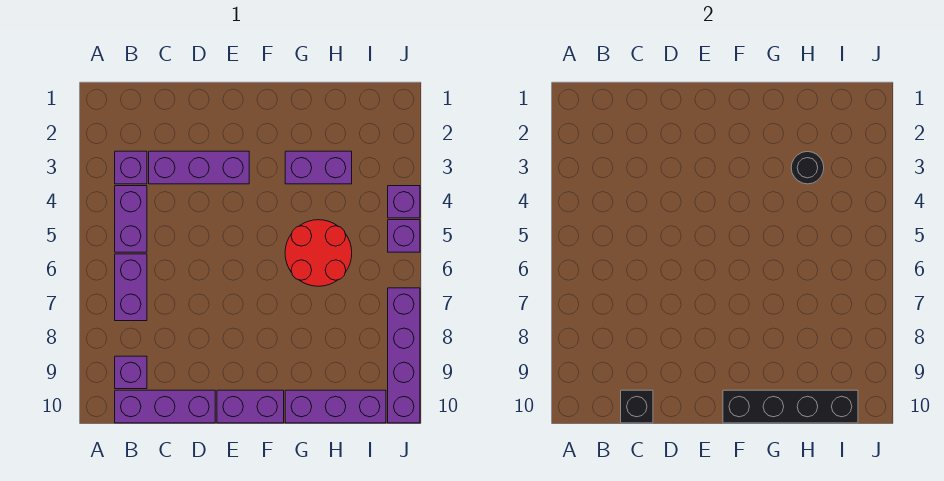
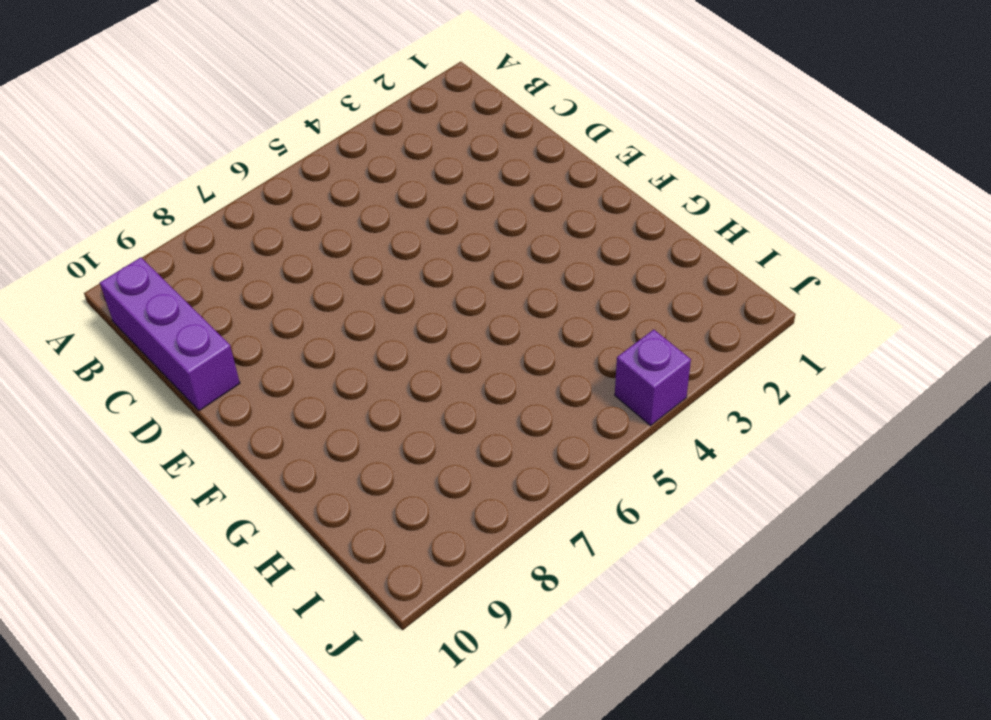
none -> purple 1x1 brick [115,151,147,184]
none -> purple 1x2 brick [115,186,147,252]
none -> purple 1x2 brick [115,254,147,321]

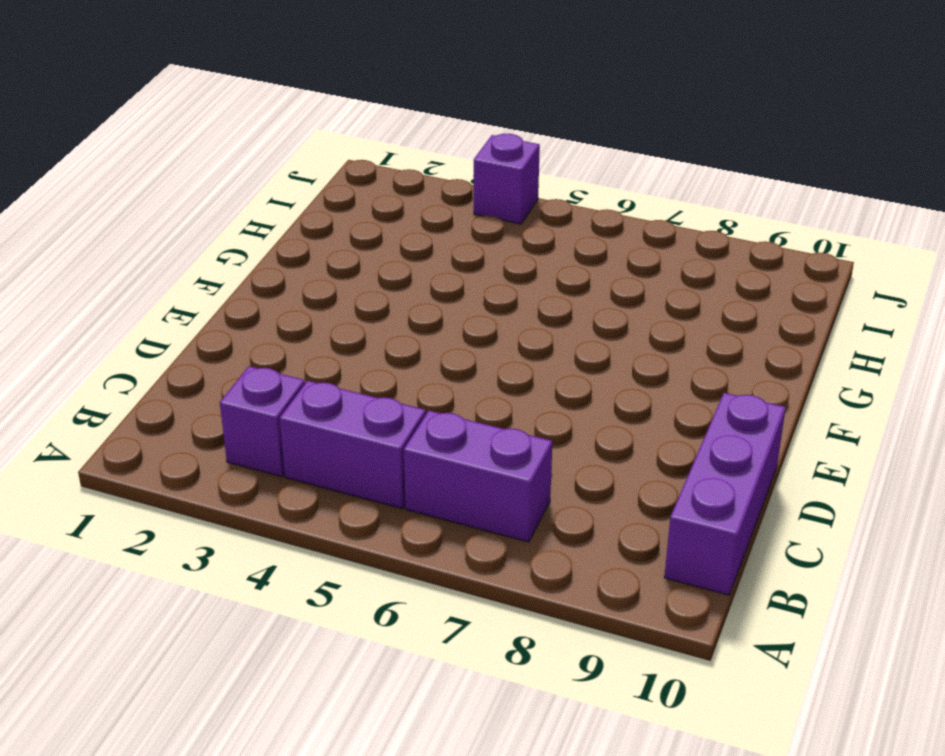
none -> purple 1x1 brick [115,356,147,389]
none -> purple 1x3 brick [149,151,249,184]
none -> purple 1x2 brick [217,390,284,423]

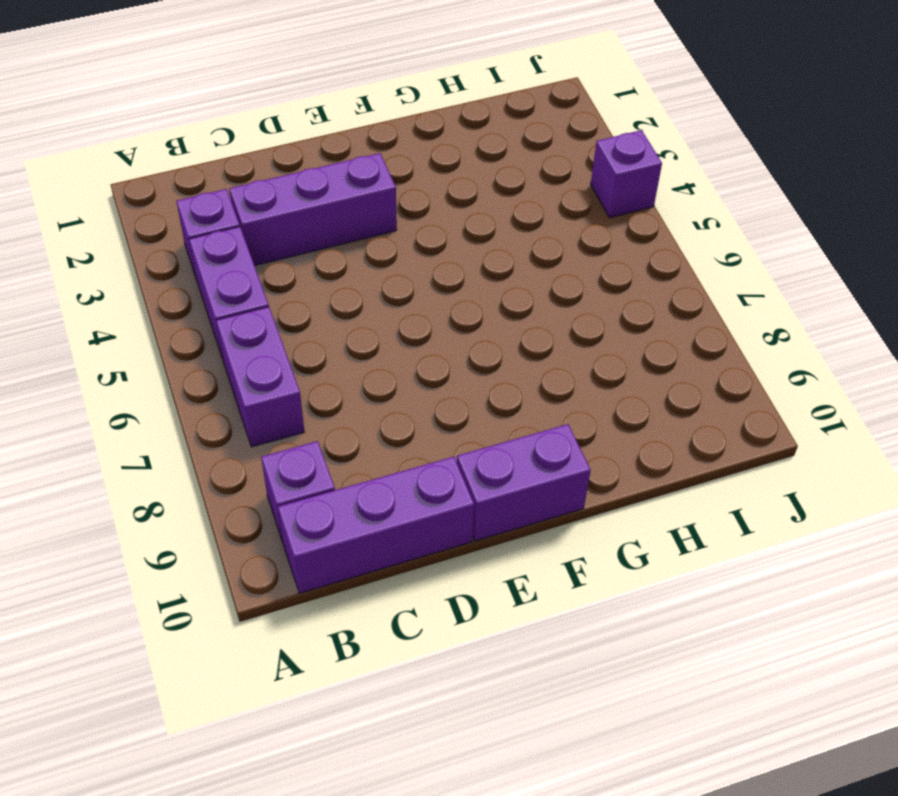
none -> purple 1x2 brick [285,151,352,184]
none -> red 2x2 round brick [285,220,352,286]
none -> purple 1x3 brick [285,390,386,423]

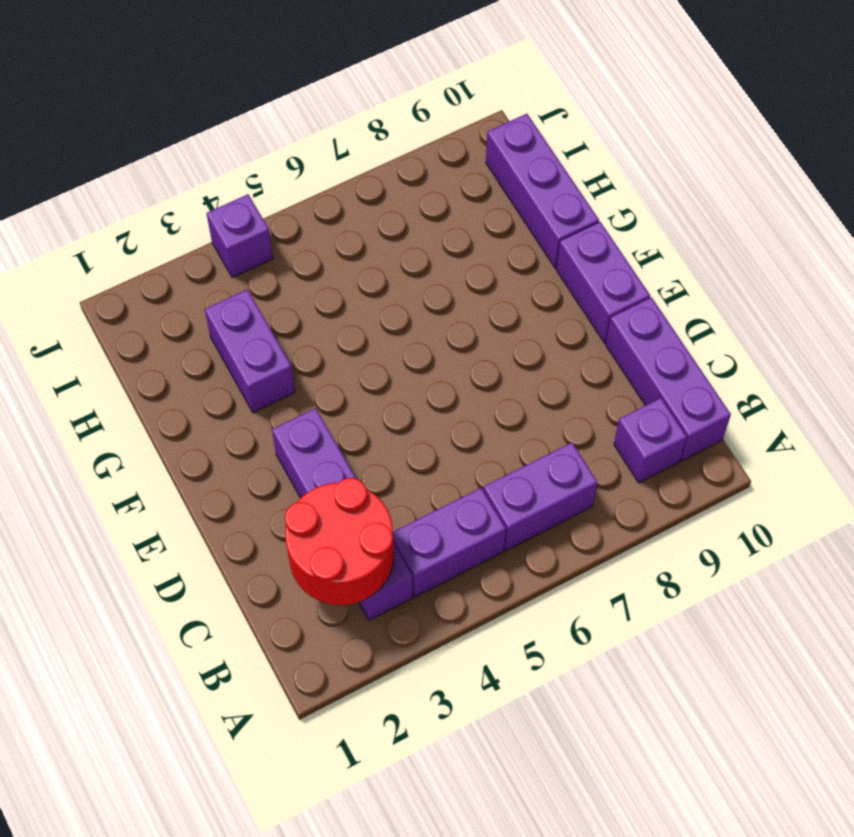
red 2x2 round brick [285,478,394,605] -> red 2x2 round brick moved to [285,220,352,286]
none -> purple 1x1 brick [388,220,420,252]
none -> purple 1x4 brick [388,288,420,423]
none -> black 1x1 brick [621,390,653,423]

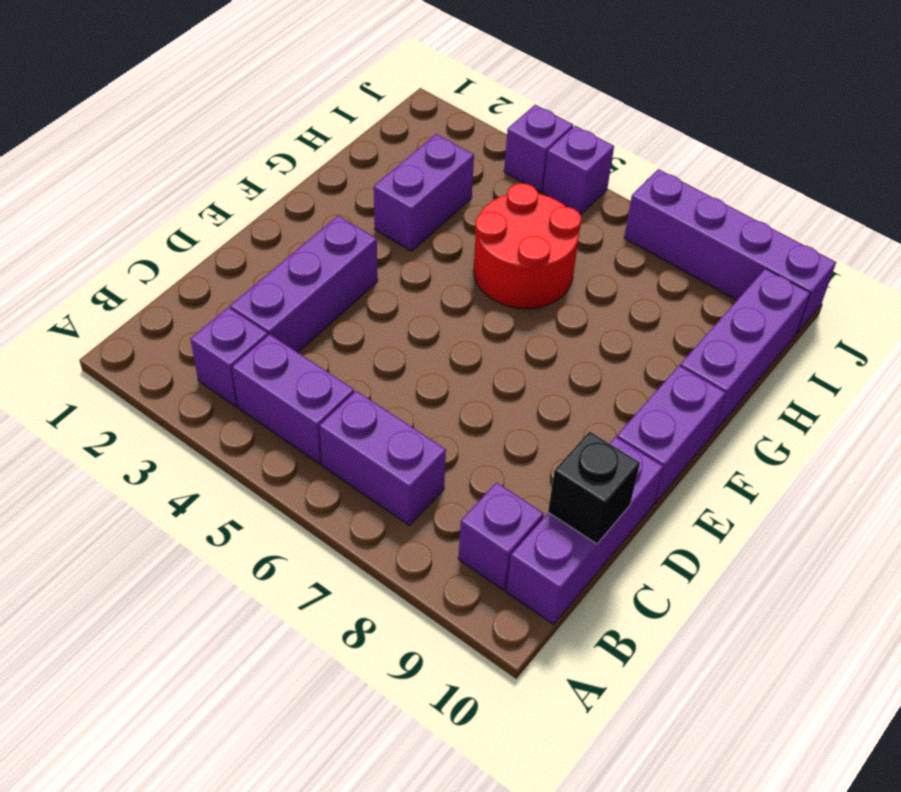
none -> black 1x4 brick [723,390,858,423]
none -> black 1x1 round brick [791,152,824,184]

